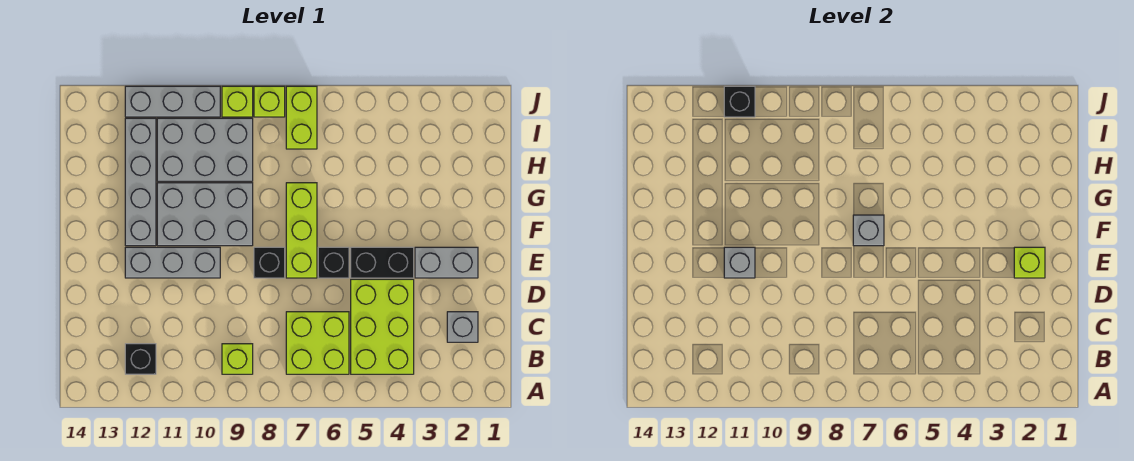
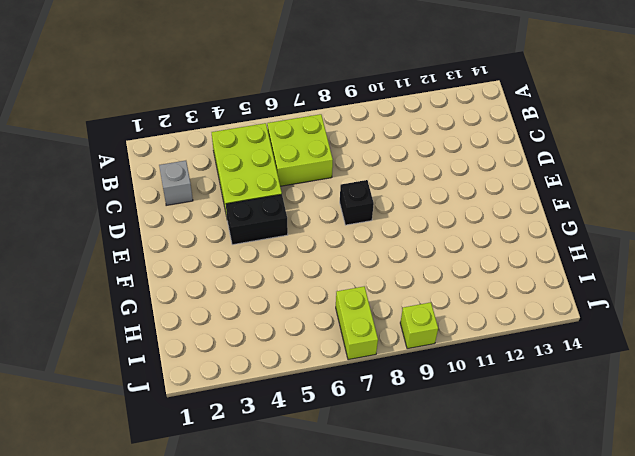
none -> lime 1x1 brick [222,344,253,374]
none -> black 1x1 brick [125,344,156,374]
none -> grey 1x2 brick [415,247,478,278]

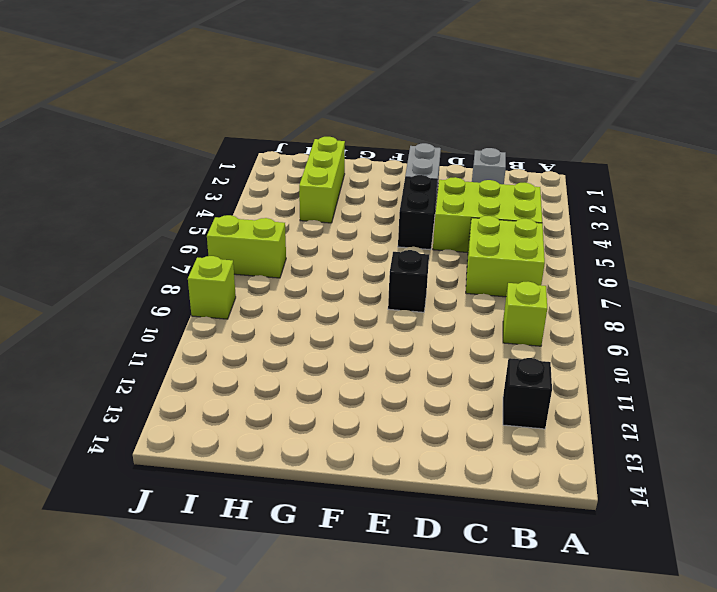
lime 1x3 brick [299,137,345,223] -> lime 1x3 brick turned to [286,183,317,278]
none -> black 1x1 brick [318,247,349,278]
none -> grey 1x3 brick [125,247,220,278]
none -> grey 2x3 brick [157,183,253,246]

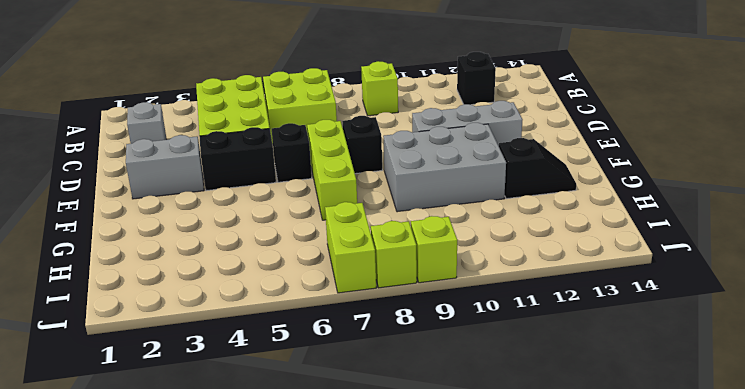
black 1x2 slope [499,138,576,199] -> grey 1x4 brick [125,118,156,246]
none -> grey 2x3 brick [157,118,253,181]
none -> grey 1x3 brick [125,86,220,117]
none -> lime 1x1 brick [1014,247,1045,278]

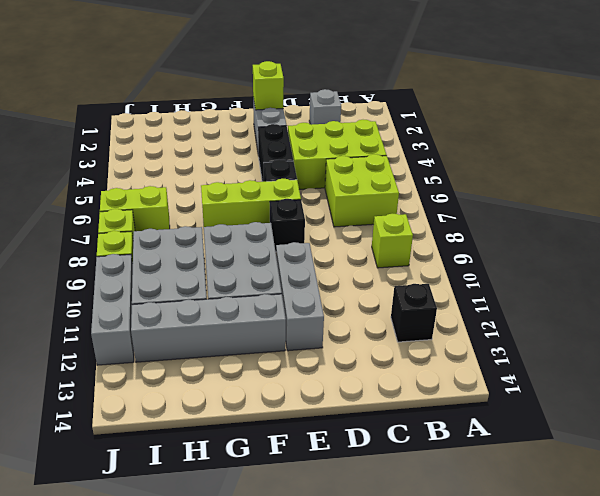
none -> grey 1x1 brick [724,247,755,278]
none -> grey 1x1 brick [853,215,884,246]
none -> black 1x1 brick [724,86,755,117]

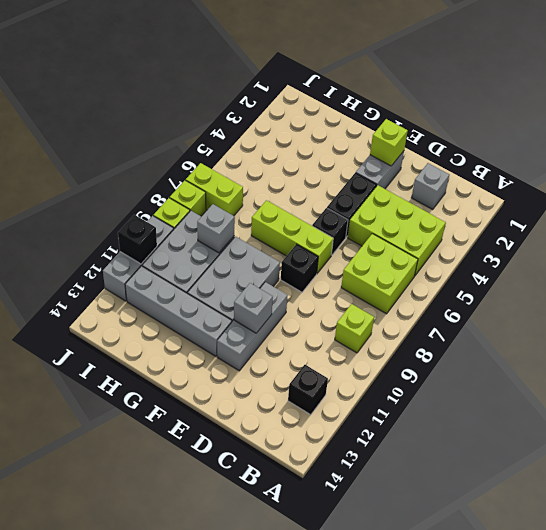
grey 1x1 brick [197,204,235,253] -> grey 1x1 brick moved to [853,215,884,246]

